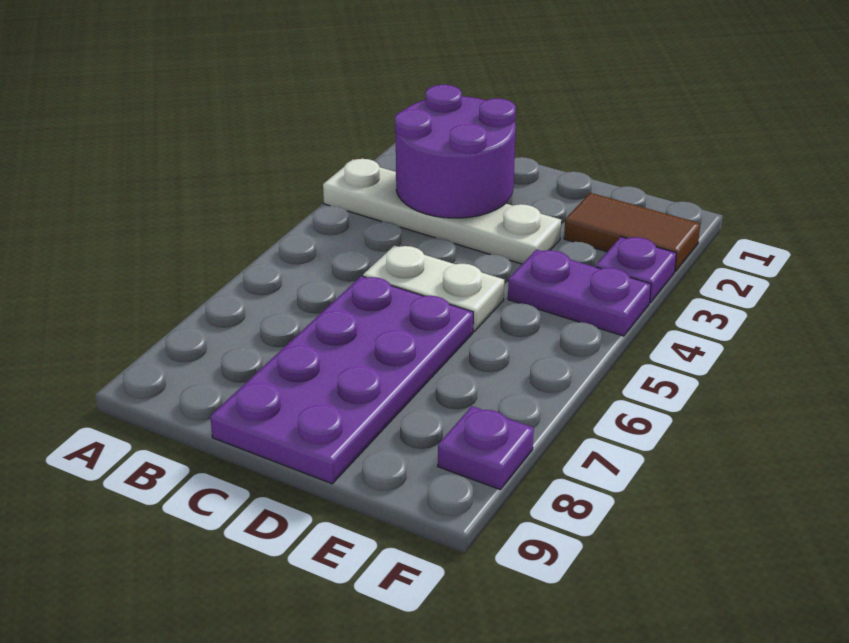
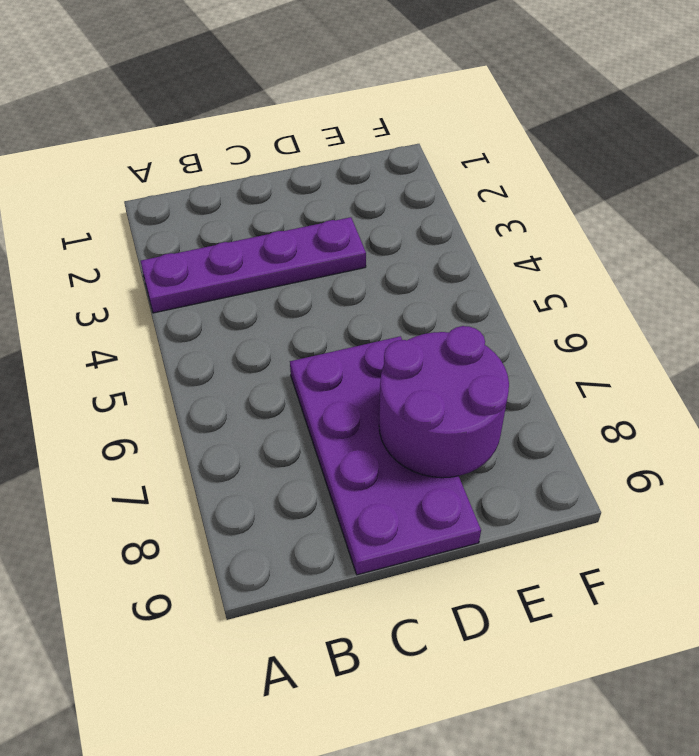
purple 1x4 plate [141,217,366,313] -> white 1x4 plate [323,159,561,264]
purple 2x2 round brick [379,326,509,478] -> purple 2x2 round brick moved to [395,85,516,218]
none -> white 1x2 plate [363,246,504,331]
none -> brown 1x2 tile [564,193,700,272]

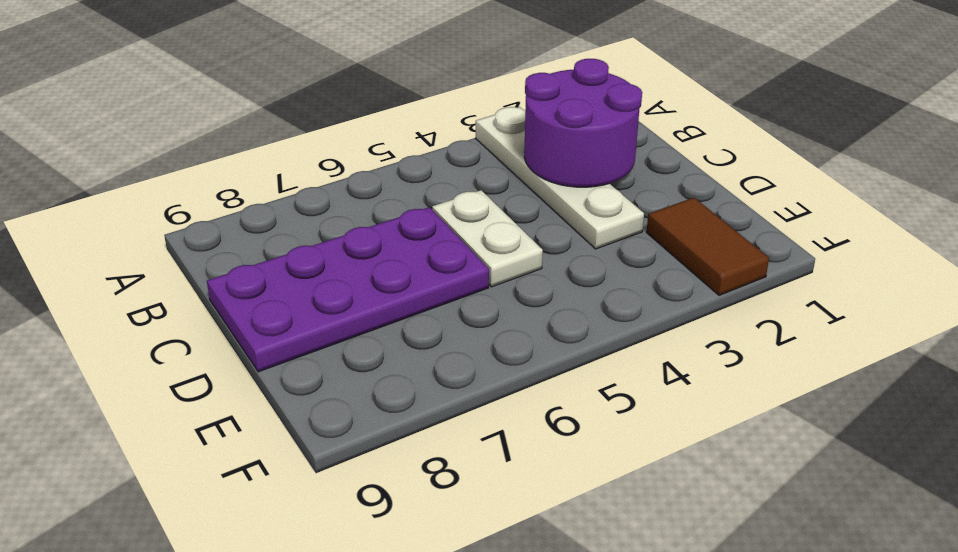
none -> purple 1x2 plate [508,250,651,336]
none -> purple 1x1 plate [596,237,676,303]

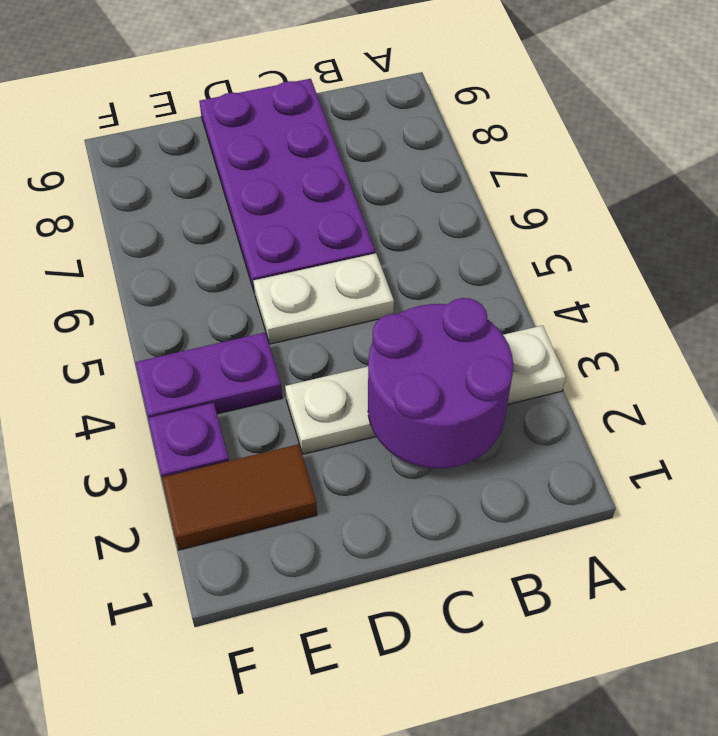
none -> purple 1x1 plate [438,406,534,490]

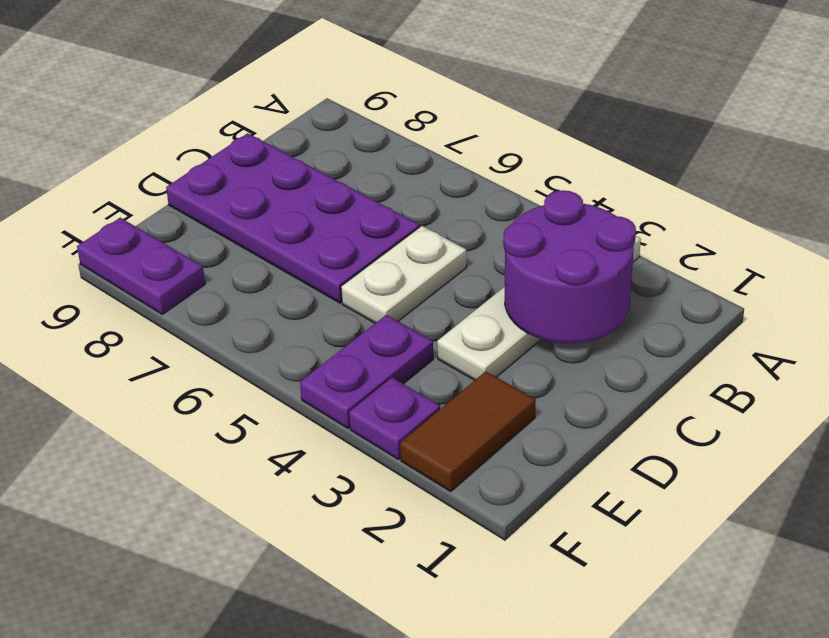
purple 1x2 plate [77,218,205,314] -> purple 1x1 plate [438,406,534,490]

